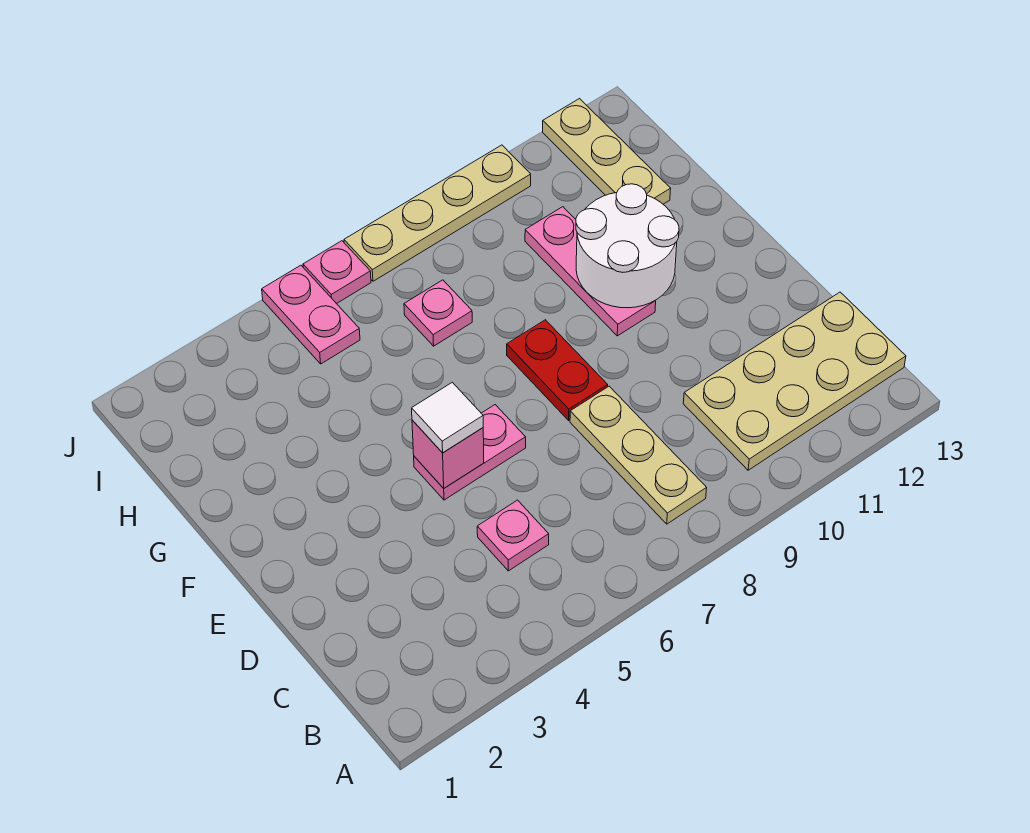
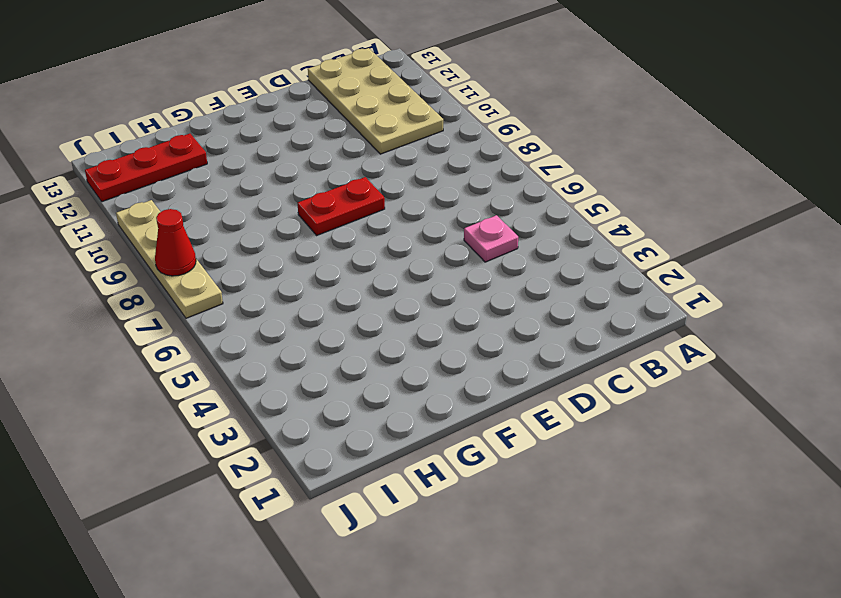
red 1x3 plate [85,134,207,202] -> tan 1x3 plate [543,99,671,204]
red 1x1 cone [155,209,196,276] -> none
none -> tan 1x3 plate [570,386,707,524]
none -> pink 1x2 plate [414,405,526,500]
none -> pink 1x3 plate [525,207,656,336]

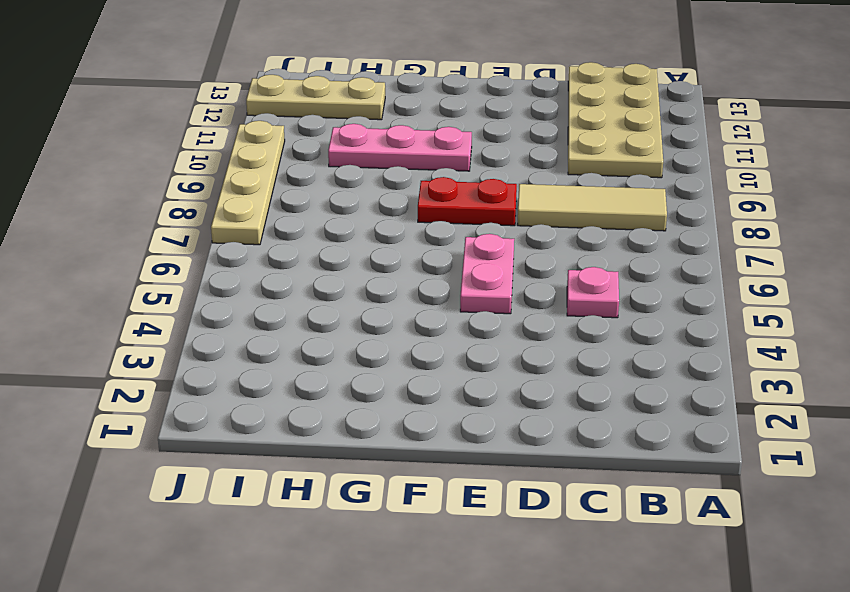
tan 1x3 tile [518,184,667,231] -> tan 1x3 plate [570,386,707,524]
none -> pink 1x1 plate [404,280,472,346]
none -> pink 1x2 plate [262,265,360,364]
none -> pink 1x1 plate [303,241,371,304]

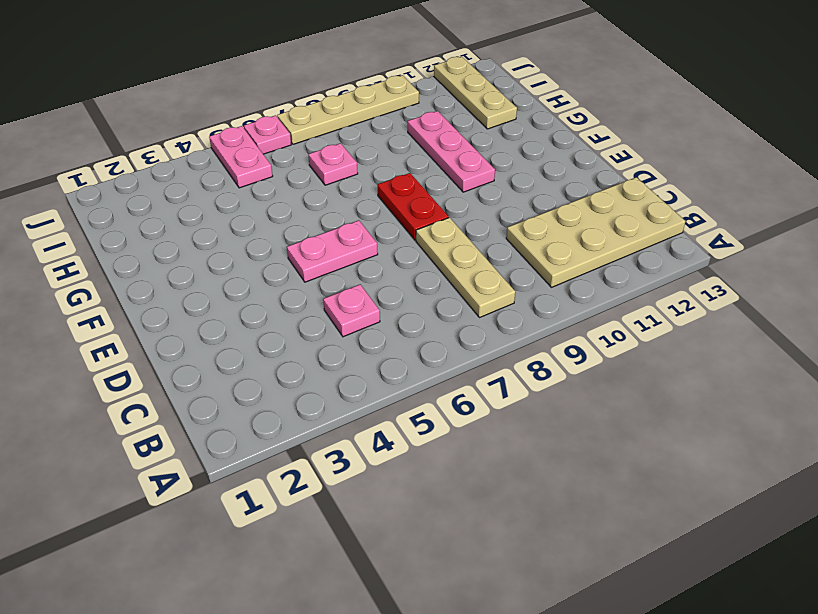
none -> pink 1x1 brick [412,420,484,488]
none -> white 2x2 round brick [576,184,679,308]
none -> white 1x1 tile [412,382,483,453]

